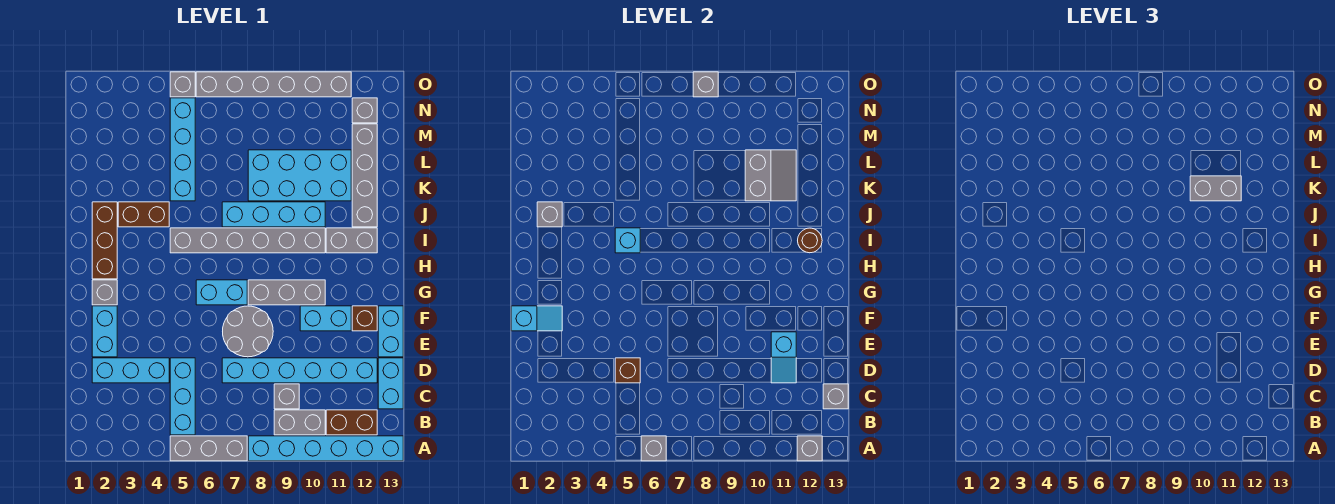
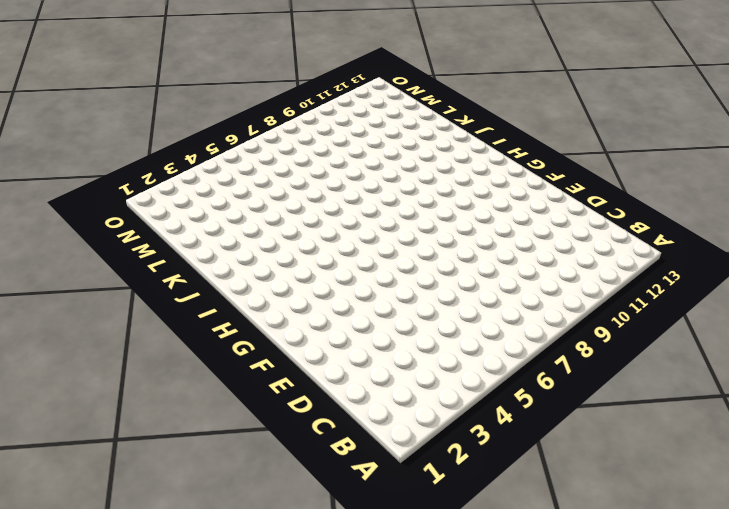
none -> grey 1x3 brick [170,436,247,461]
none -> cyan 1x6 brick [248,436,403,461]
none -> cyan 1x3 brick [170,358,195,435]
none -> grey 1x2 brick [274,410,325,435]

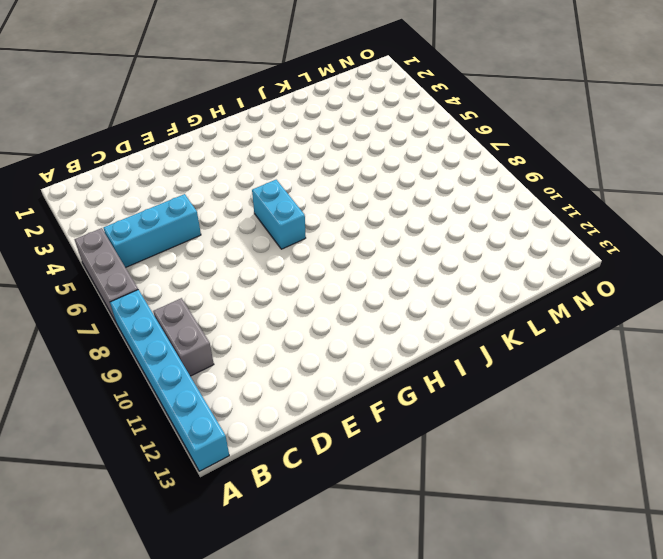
none -> brown 1x2 brick [326,410,377,435]
none -> grey 1x1 brick [274,384,299,409]
none -> cyan 1x2 brick [378,358,403,409]
none -> cyan 1x3 brick [92,358,169,383]

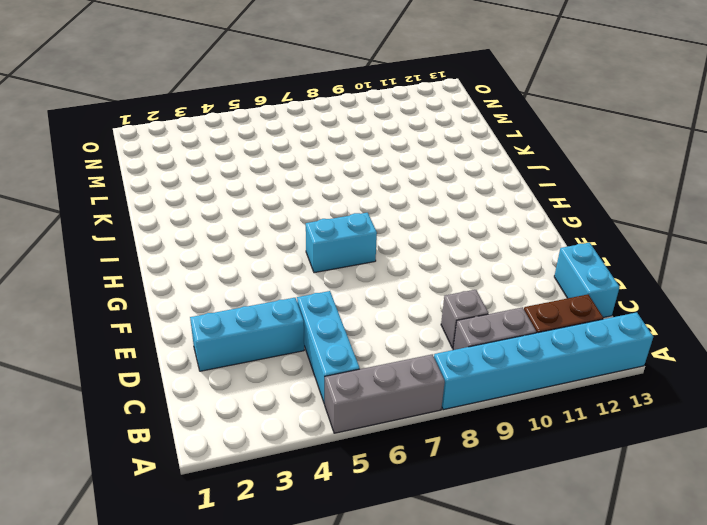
none -> cyan 1x6 brick [222,358,377,383]
none -> cyan 1x2 brick [92,306,117,357]
none -> grey 2x2 round brick [223,306,273,357]
none -> cyan 1x2 brick [378,306,403,357]

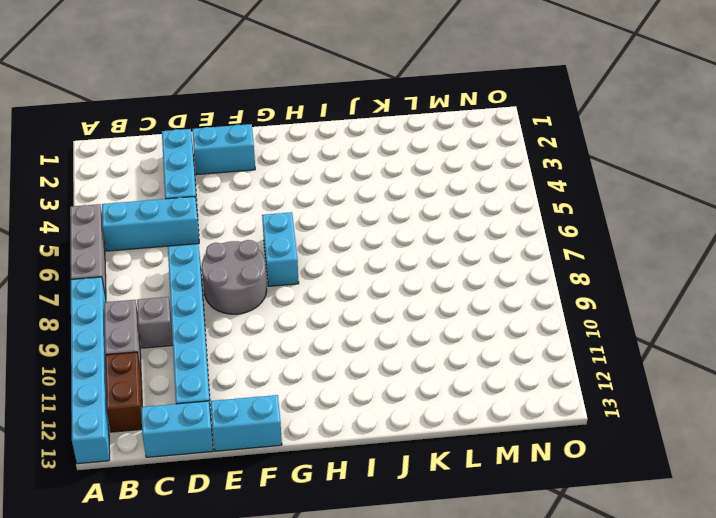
none -> cyan 1x2 brick [300,306,351,331]
none -> brown 1x1 brick [352,306,377,331]
none -> grey 1x1 brick [92,280,117,305]
none -> grey 1x3 brick [248,280,325,305]

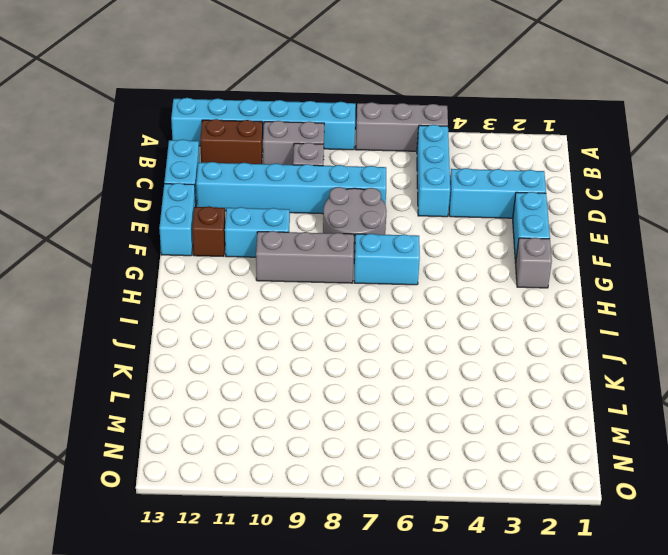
none -> brown 1x3 brick [92,202,117,279]
none -> grey 1x6 brick [170,228,325,253]
none -> grey 1x2 brick [326,228,377,253]
none -> brown 1x2 brick [118,202,169,227]

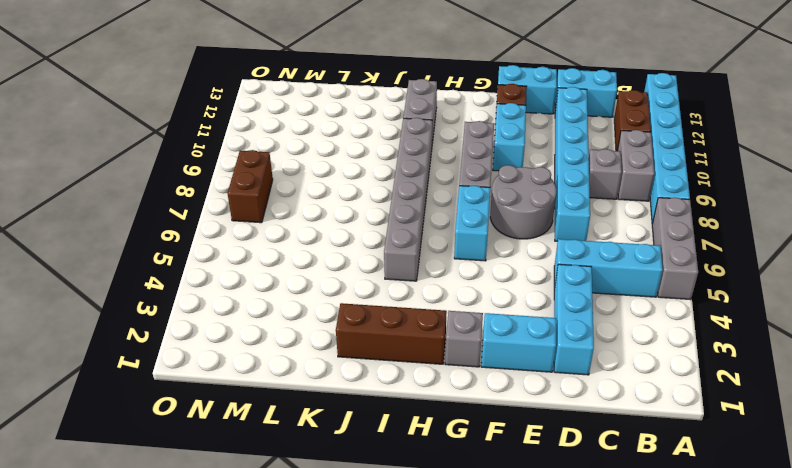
brown 1x2 brick [228,150,273,223] -> brown 1x2 brick moved to [118,202,169,227]
none -> cyan 1x4 brick [222,202,325,227]
none -> grey 1x4 brick [352,124,377,227]
none -> cyan 1x4 brick [170,98,195,201]
none -> cyan 2x4 brick [248,150,351,201]

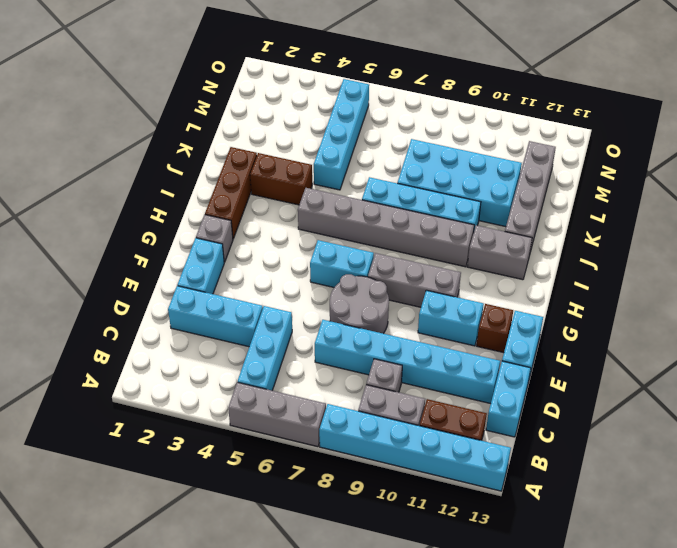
none -> grey 1x1 brick [352,98,377,123]
none -> grey 1x1 brick [170,72,195,97]
none -> grey 1x6 brick [196,72,351,97]
none -> grey 1x1 brick [641,436,666,461]

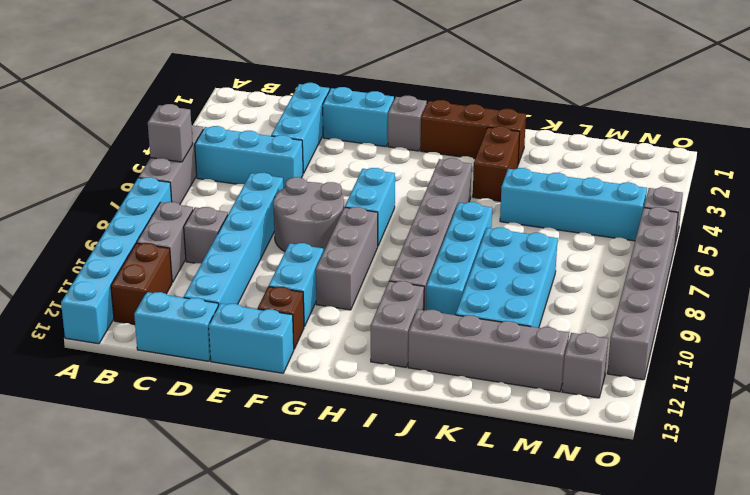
none -> grey 1x1 brick [797,436,822,461]
none -> grey 1x1 brick [823,384,848,409]
none -> brown 1x1 brick [615,358,640,383]
none -> cyan 1x2 slope [771,332,796,383]

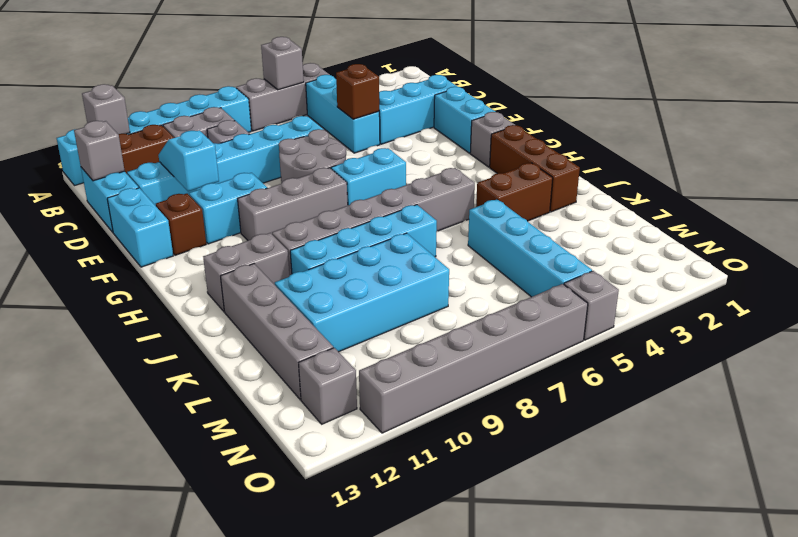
none -> cyan 1x2 slope [511,306,562,331]
none -> cyan 1x1 brick [615,228,640,253]
none -> brown 1x1 round brick [798,228,822,253]
none -> grey 1x1 brick [537,202,562,227]

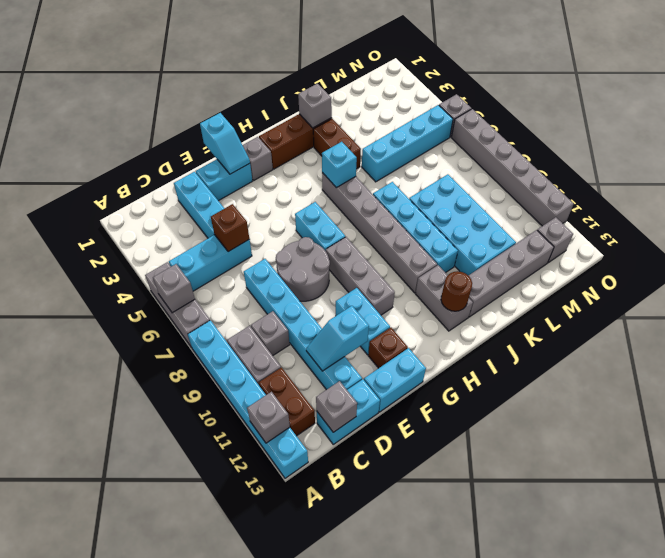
none -> grey 2x2 slope [745,150,796,201]
none -> grey 1x1 brick [693,72,718,97]
none -> grey 1x2 brick [1190,176,1241,201]

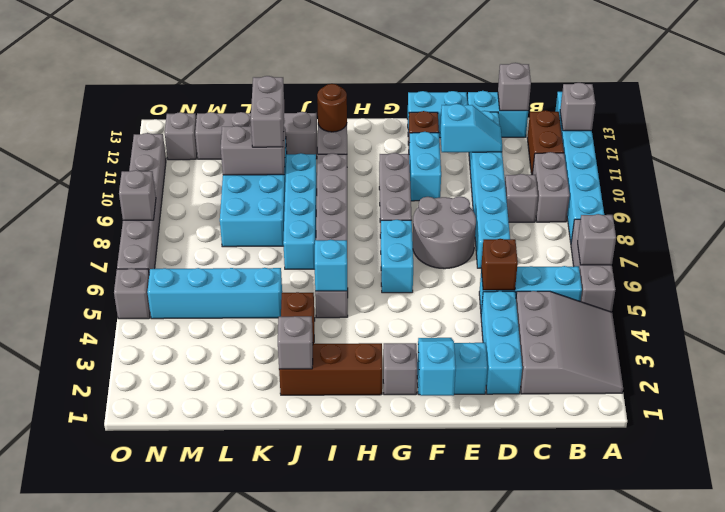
grey 3x3 slope [516,291,623,394] -> none

